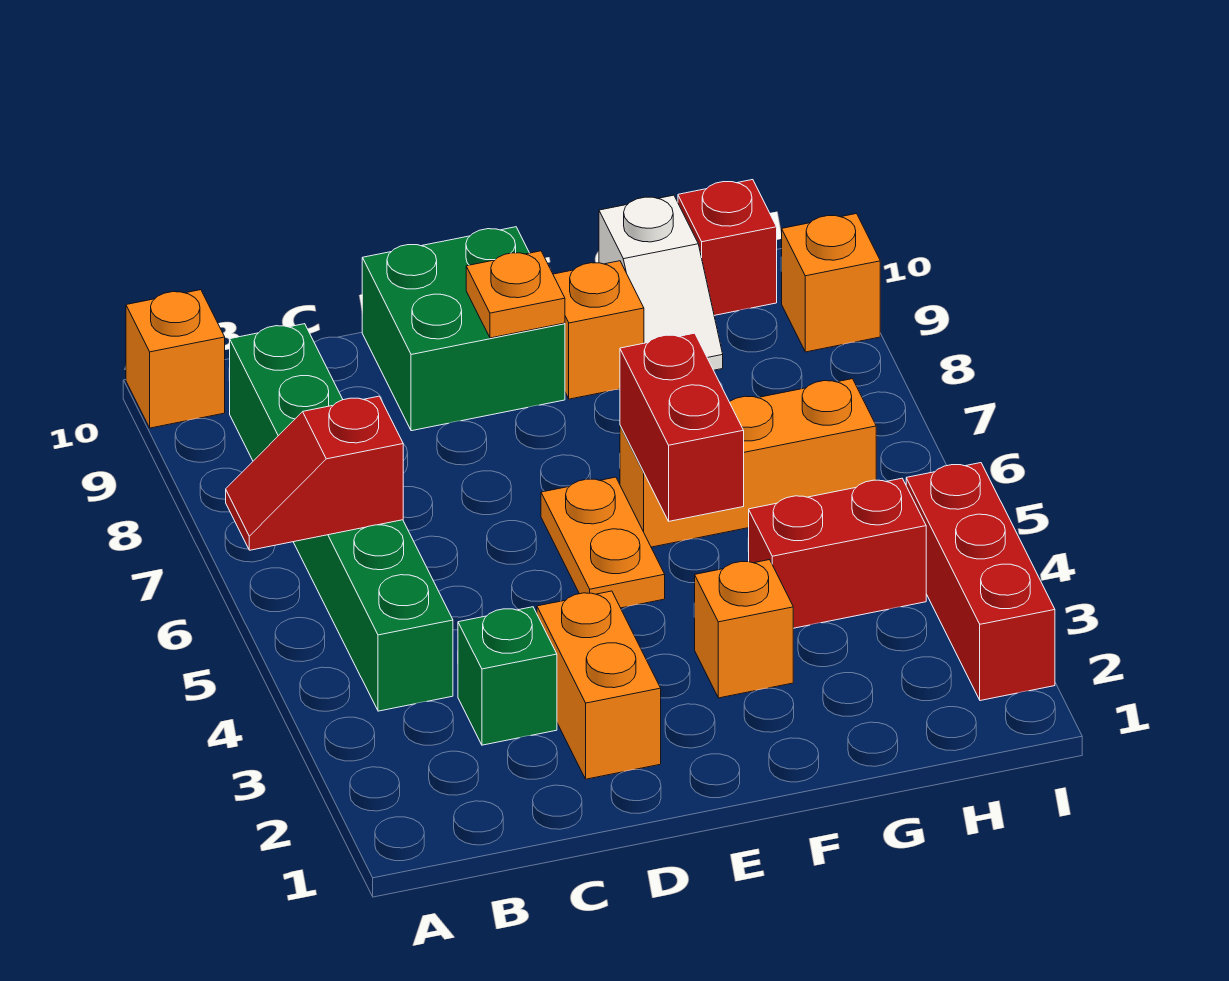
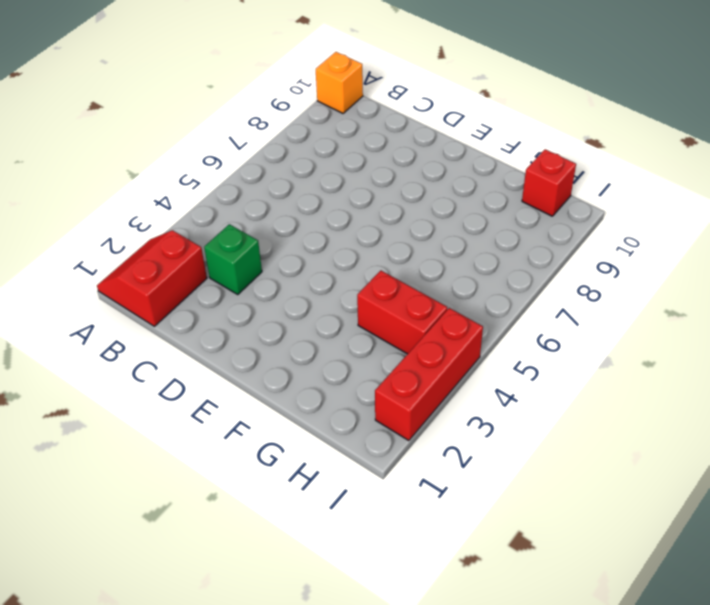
red 2x2 slope [97,230,207,326] -> none
none -> green 1x6 brick [229,324,453,711]
none -> orange 1x2 brick [537,591,661,779]
none -> green 2x2 brick [362,227,565,431]

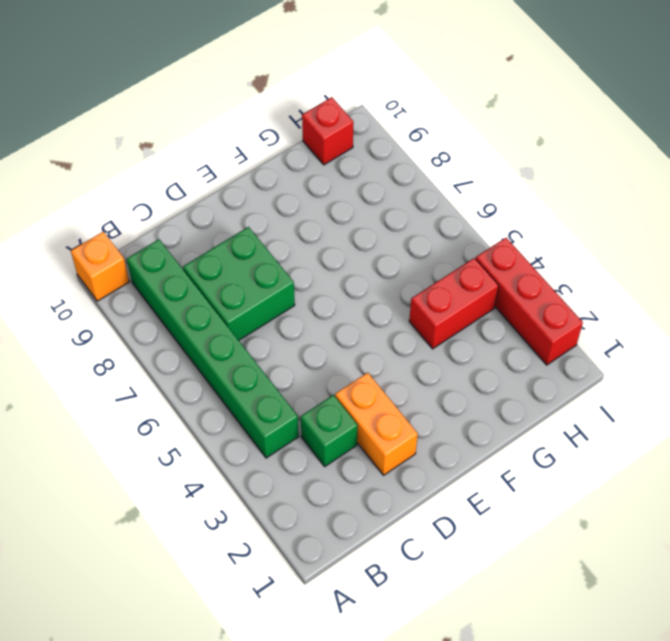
green 2x2 brick [183,227,295,340] -> green 2x2 brick moved to [362,227,565,431]
none -> orange 1x2 plate [541,477,665,608]
none -> orange 1x1 brick [694,560,793,698]
none -> orange 1x3 brick [620,379,876,547]

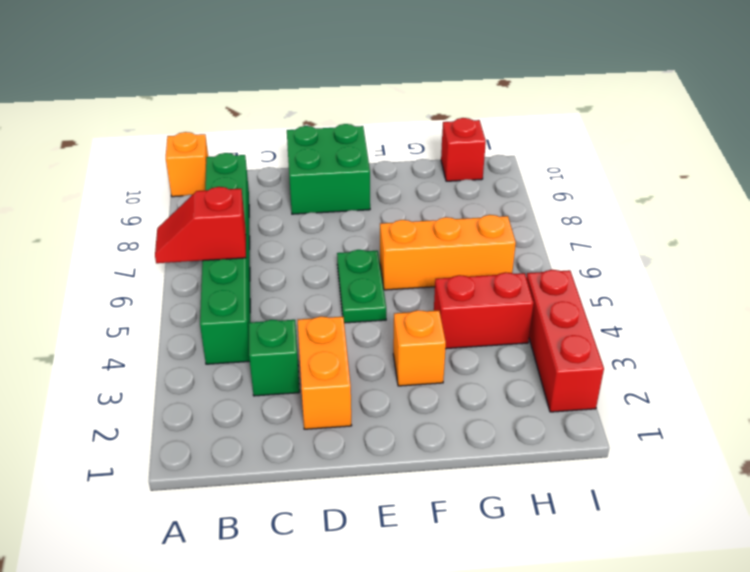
green 1x2 plate [337,250,386,323] -> orange 1x2 plate [541,477,665,608]
none -> orange 1x1 brick [553,261,644,399]
none -> white 1x2 slope [599,195,723,370]
none -> orange 1x1 brick [781,214,880,352]

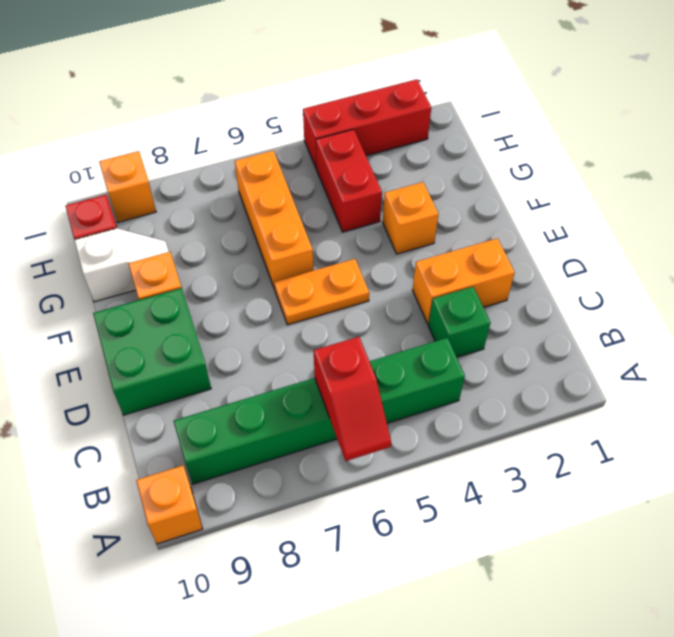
none -> orange 1x1 plate [466,251,565,338]
none -> red 1x2 brick [620,333,744,521]

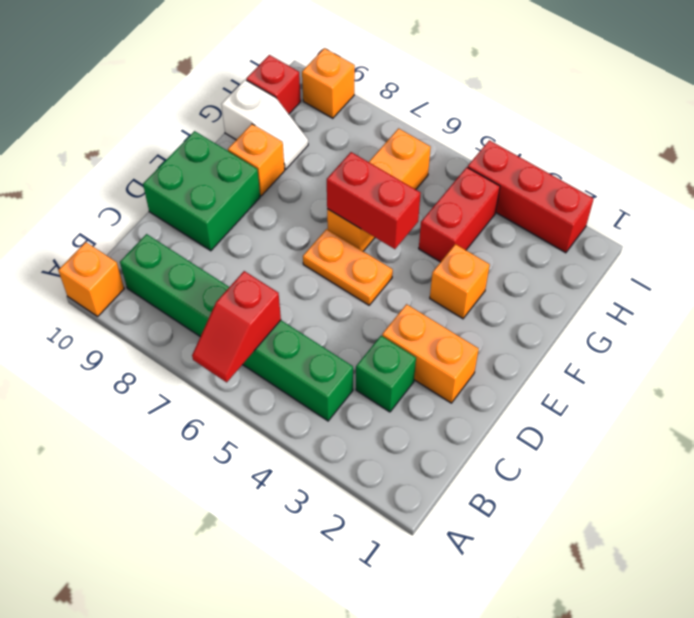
none -> orange 1x1 plate [466,251,565,338]

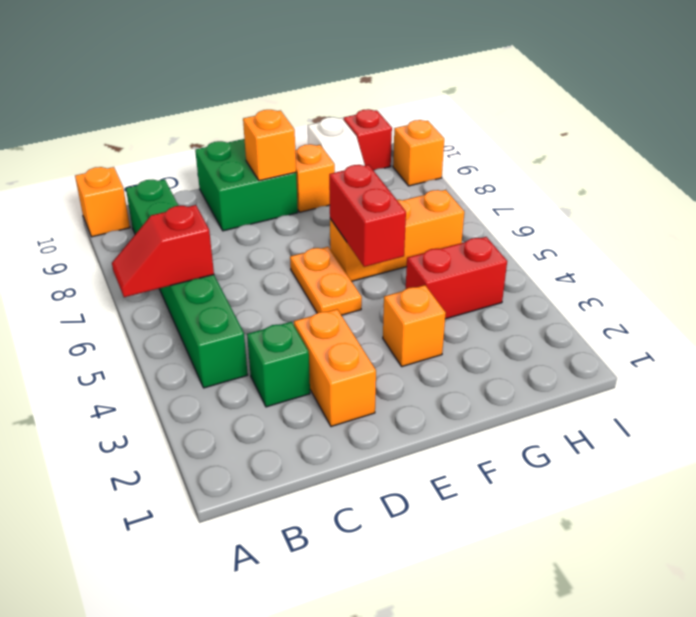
orange 1x1 brick [243,110,296,181] -> orange 1x1 plate [466,251,565,338]
none -> red 1x3 brick [906,463,1055,701]

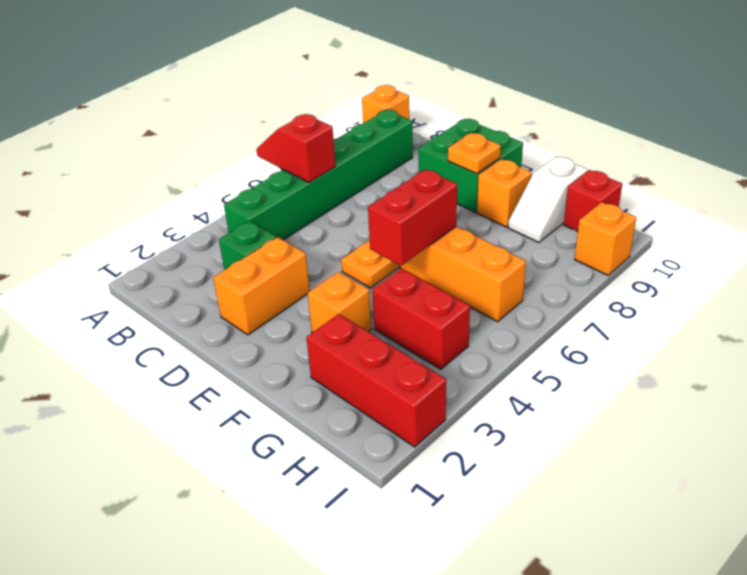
red 1x3 brick [306,314,446,447] -> red 1x3 brick turned to [906,463,1055,701]

